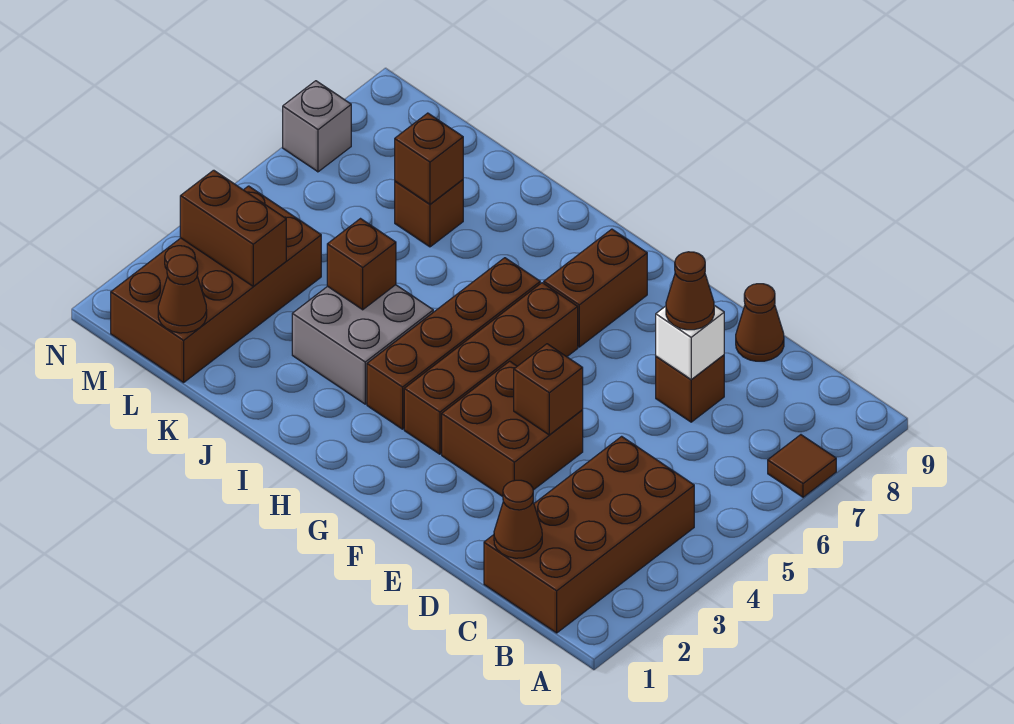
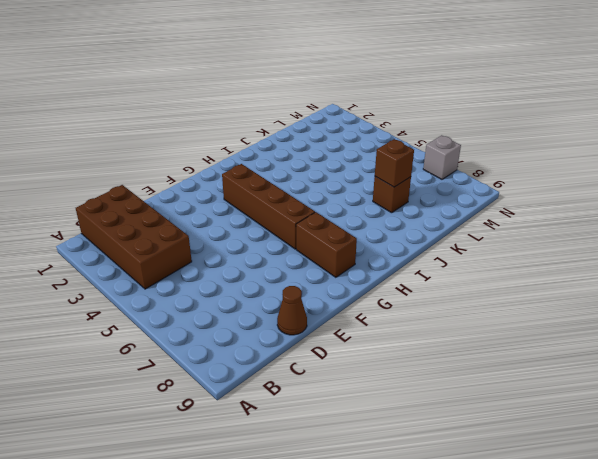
none -> brown 1x1 tile [768,435,836,497]
none -> brown 1x1 brick [656,355,724,422]
none -> brown 2x2 brick [442,361,583,497]

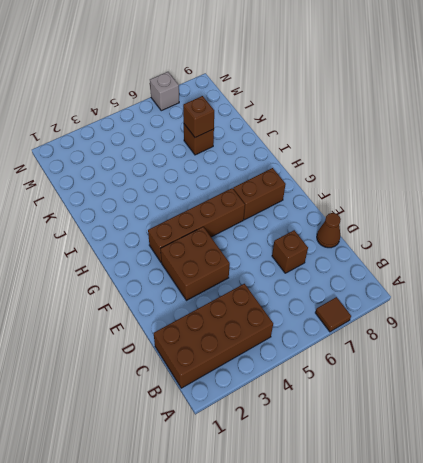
none -> brown 1x4 brick [367,258,540,429]
none -> grey 2x2 brick [292,285,433,404]
none -> brown 2x4 brick [111,186,321,383]

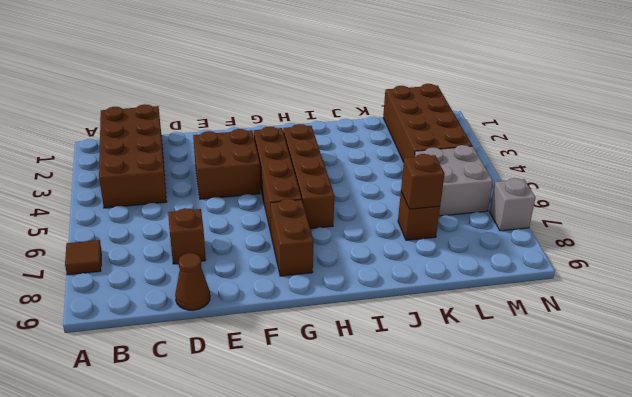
grey 2x2 brick [415,145,493,216] -> grey 2x2 brick moved to [292,285,433,404]
none -> brown 1x1 cone [494,480,542,558]
none -> white 1x1 brick [656,305,724,380]
none -> brown 1x1 brick [514,344,583,435]

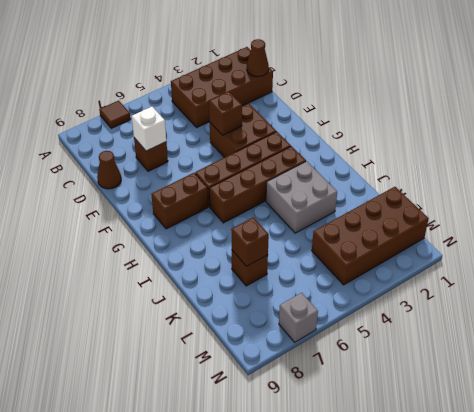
none -> brown 1x1 brick [327,219,396,310]
none -> brown 1x1 cone [158,255,207,333]
none -> brown 1x2 brick [180,170,286,287]

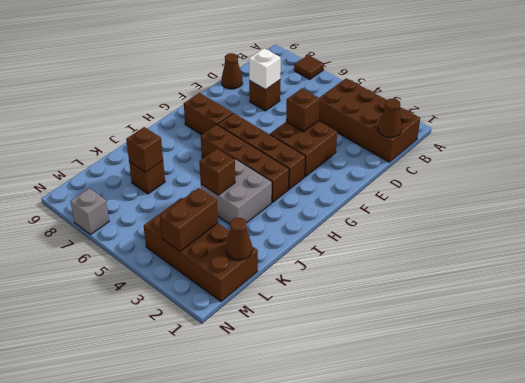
none -> brown 1x1 cone [666,252,714,330]

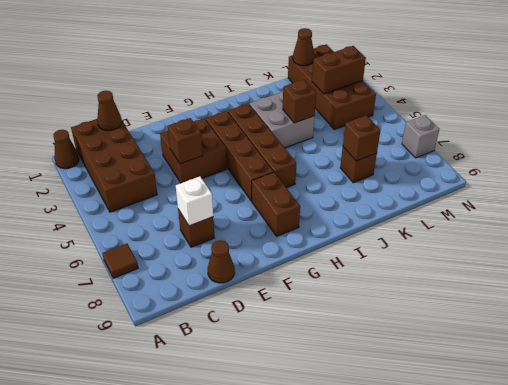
brown 1x1 cone [53,130,79,169] -> brown 1x1 cone moved to [666,252,714,330]

